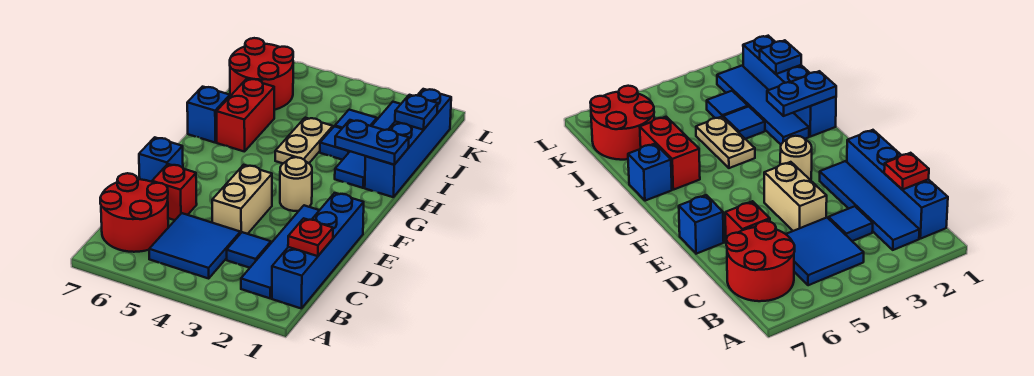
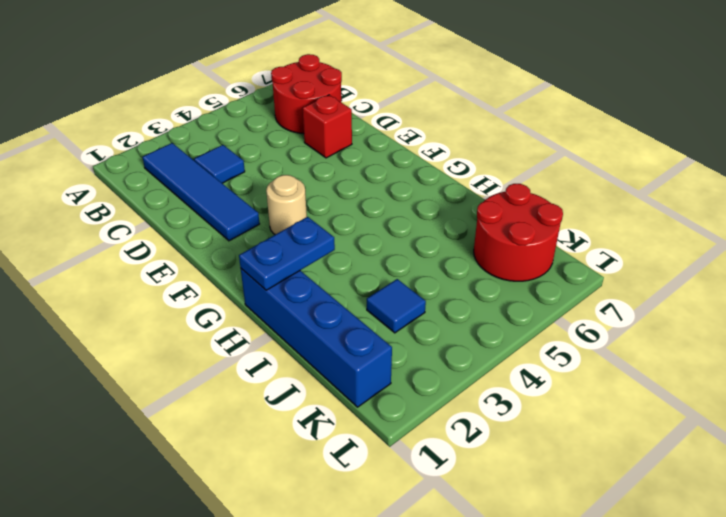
none -> blue 1x4 brick [272,193,364,309]
none -> blue 2x2 tile [149,213,240,278]
none -> tan 1x2 brick [212,165,272,234]

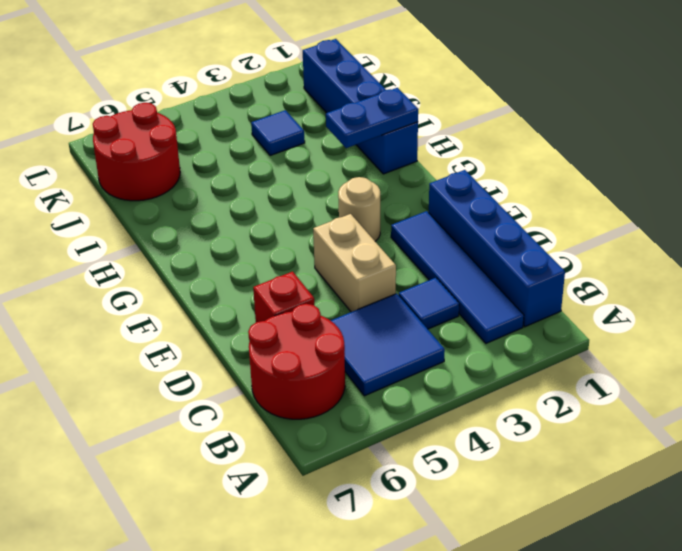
none -> blue 1x1 brick [139,137,183,182]
none -> blue 1x4 tile [335,102,401,188]
none -> tan 1x2 plate [275,118,333,163]

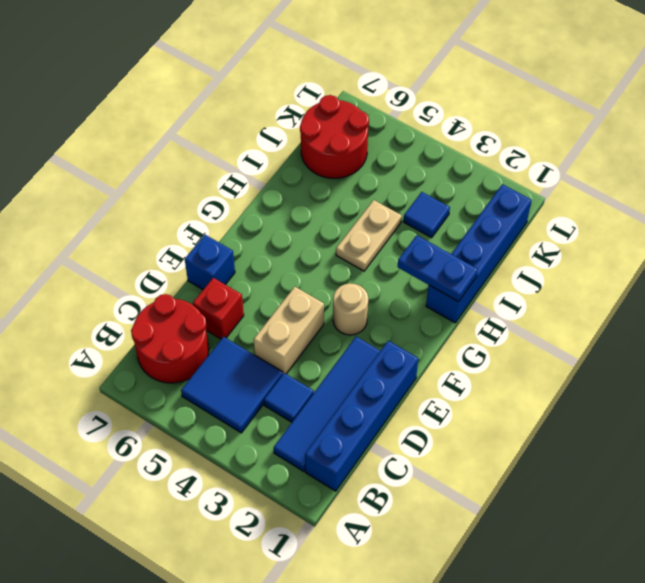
none -> blue 1x4 tile [335,102,401,188]
none -> red 1x2 brick [217,79,274,152]
none -> blue 1x1 brick [187,87,230,142]

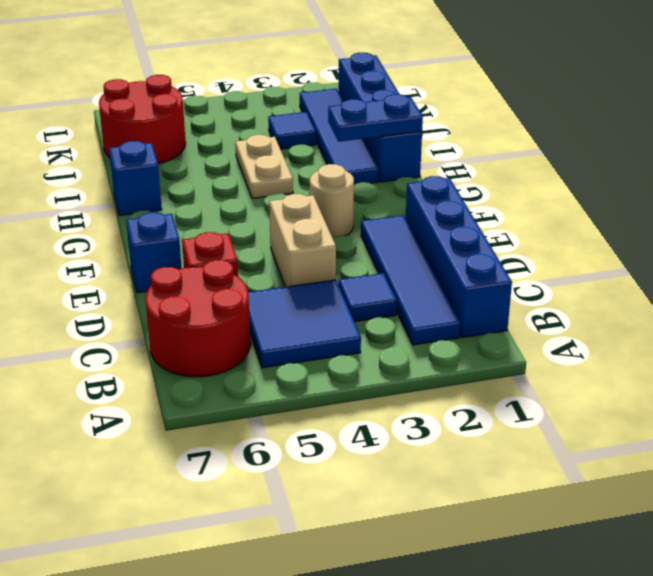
none -> red 1x2 brick [217,79,274,152]
none -> blue 1x1 tile [320,126,350,160]
none -> red 1x1 plate [288,218,333,256]

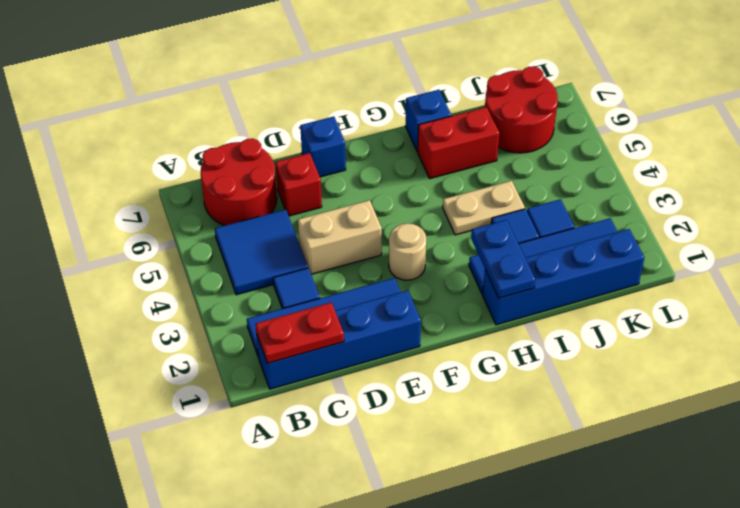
red 1x2 plate [255,303,344,363] -> red 1x1 plate [288,218,333,256]
none -> blue 1x1 plate [395,95,438,130]

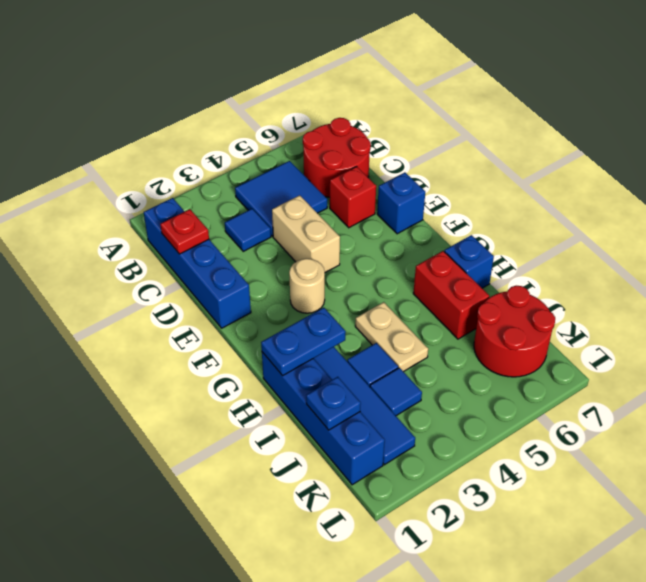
none -> blue 1x4 tile [241,205,319,298]

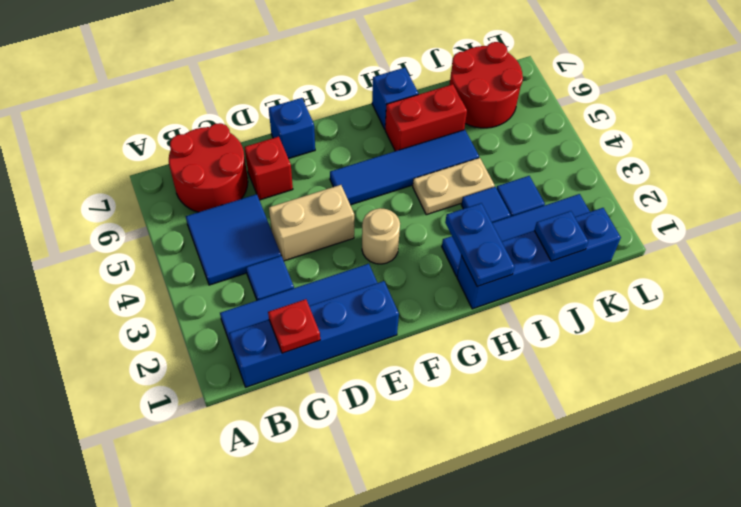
blue 1x4 tile [330,130,479,205] -> none

